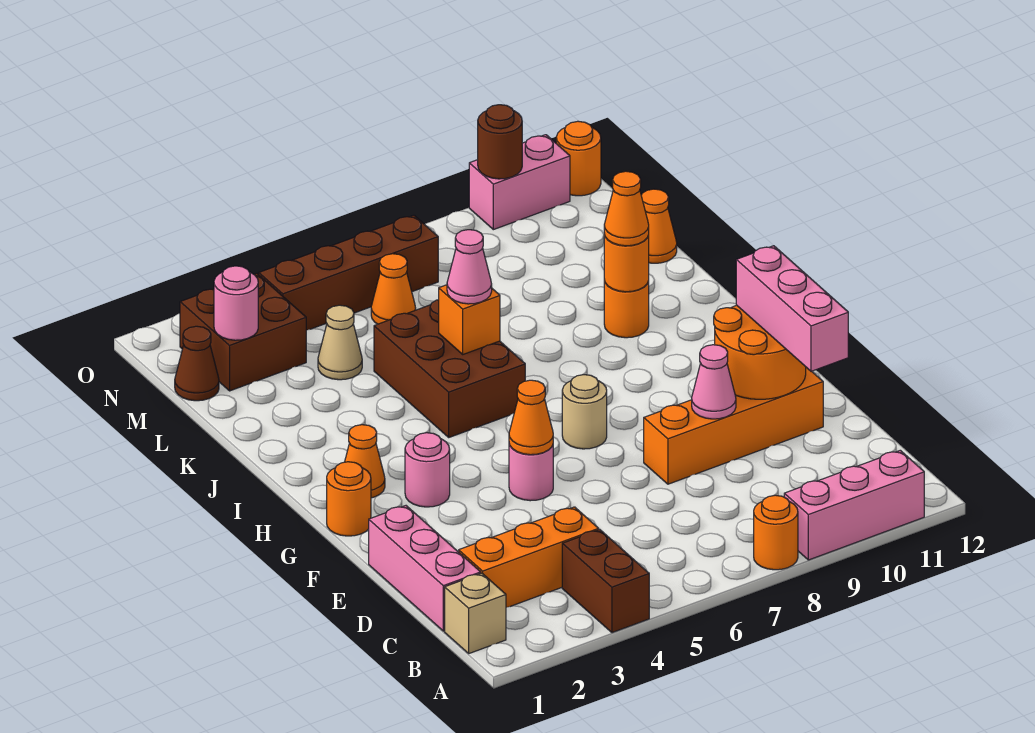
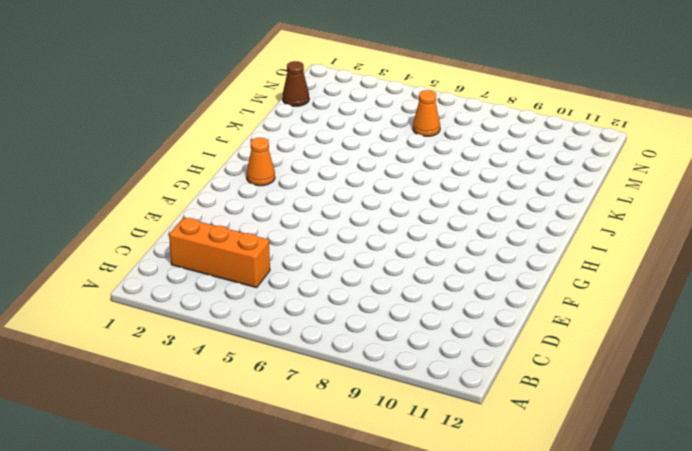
none -> brown 1x2 brick [562,530,649,633]
none -> orange 1x1 round brick [754,495,798,570]
none -> pink 1x3 brick [784,450,924,560]
none -> tan 1x1 brick [445,573,506,653]

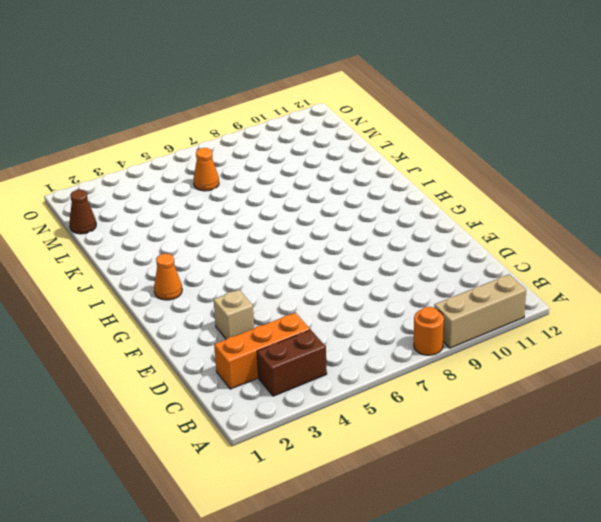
tan 1x3 brick [434,274,526,348] -> pink 1x3 brick [784,450,924,560]
brown 1x2 brick [257,330,327,396] -> brown 1x2 brick turned to [562,530,649,633]
tan 1x1 brick [214,290,254,339] -> tan 1x1 brick moved to [445,573,506,653]
none -> pink 1x3 brick [369,506,481,631]
none -> orange 1x4 brick [644,367,823,484]
none -> pink 1x1 round brick [509,444,553,501]
none -> orange 1x1 round brick [327,462,371,536]

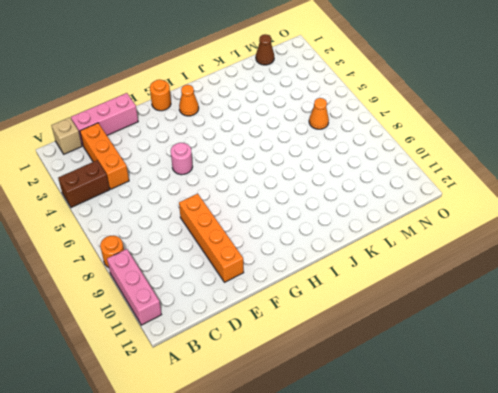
none -> pink 1x1 round brick [405,433,450,507]
none -> tan 1x1 round brick [562,375,607,449]
none -> brown 2x3 brick [374,300,525,437]
none -> orange 1x1 round brick [604,280,649,338]

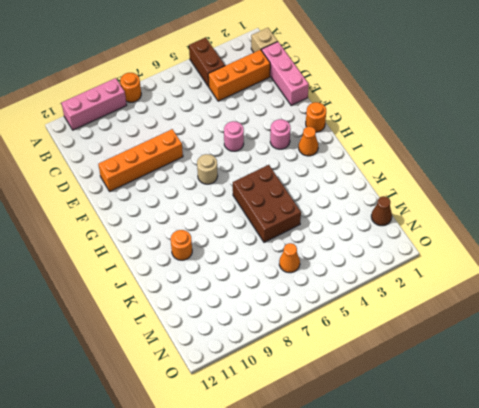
none -> tan 1x1 cone [318,305,362,380]
none -> orange 1x1 cone [641,189,677,263]
none -> brown 2x2 brick [180,273,306,391]
none -> brown 1x4 brick [259,215,438,330]

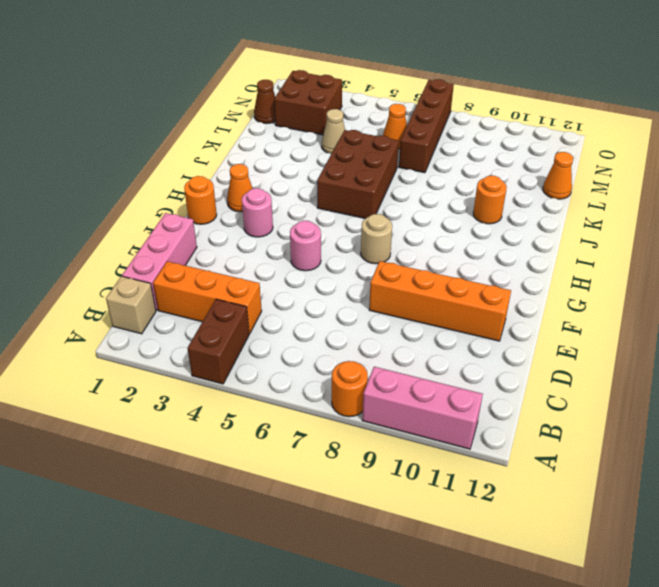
brown 1x4 brick [399,79,454,173] -> brown 1x4 brick turned to [259,215,438,330]
none -> pink 1x2 brick [469,135,570,230]
none -> orange 1x1 round brick [556,121,601,196]
none -> pink 1x1 cone [692,345,736,419]
none -> orange 2x2 round brick [714,305,806,399]

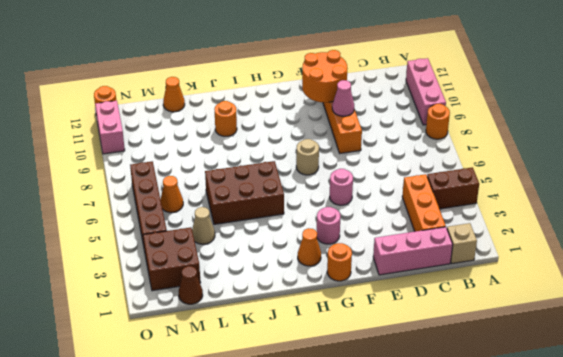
none -> orange 1x1 cone [509,380,553,455]
none -> orange 1x1 brick [439,285,500,354]
none -> orange 1x1 round brick [604,234,649,292]
none -> pink 1x1 round brick [214,266,258,340]

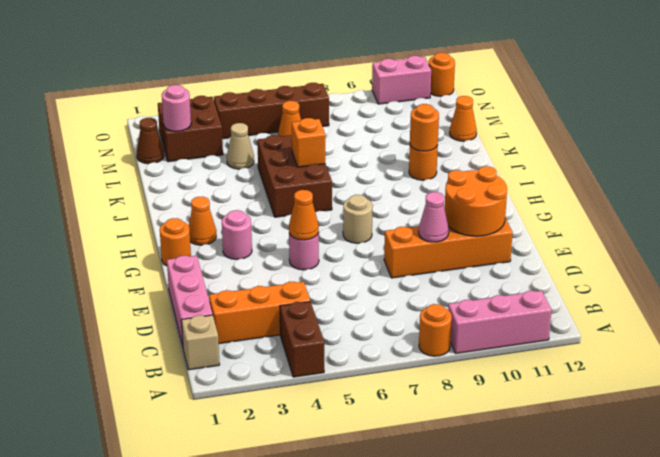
none -> brown 1x1 round brick [478,105,522,179]
none -> pink 1x3 brick [736,246,848,371]
none -> pink 1x1 cone [447,230,492,304]
none -> orange 1x1 cone [604,171,649,246]

